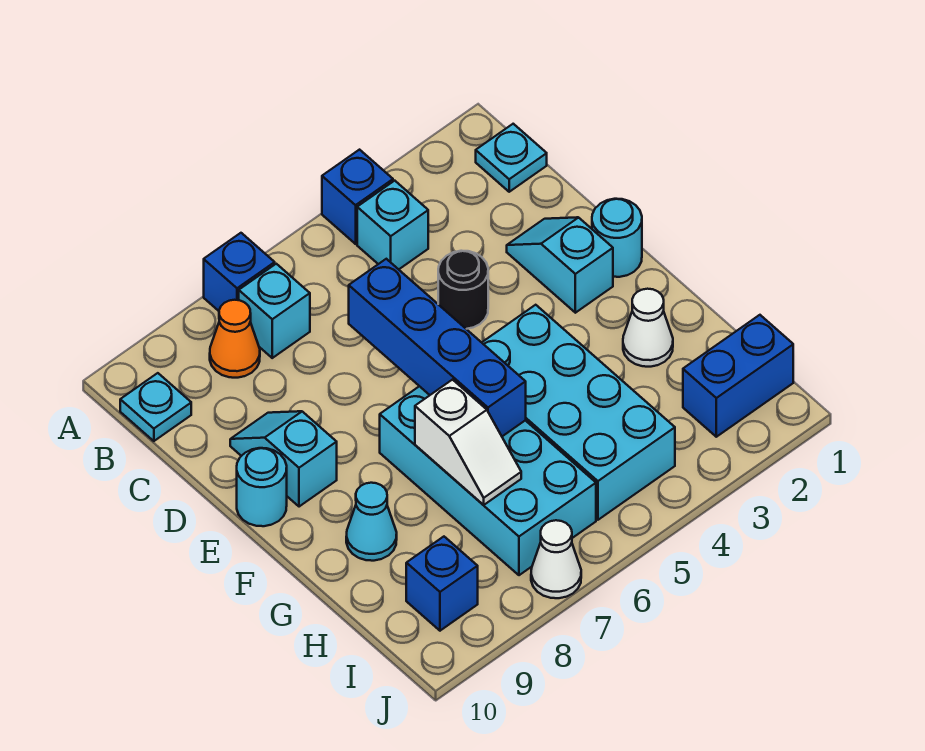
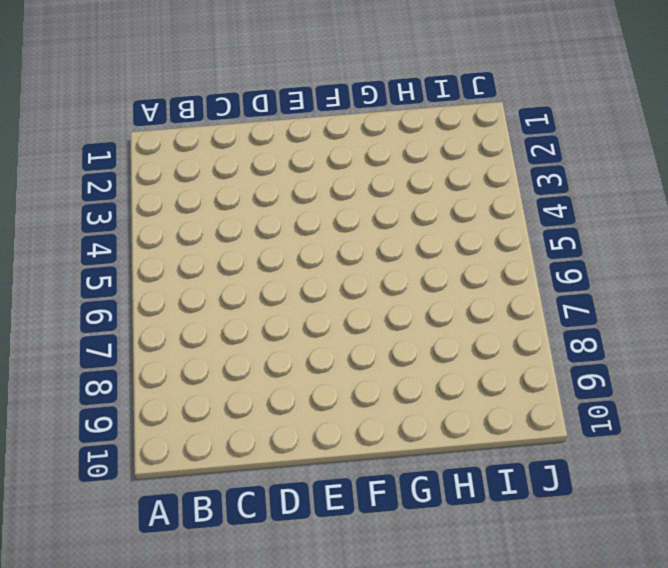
none -> blue 1x1 brick [322,150,393,244]
none -> blue 1x1 brick [204,233,275,311]
none -> cyan 1x1 plate [476,124,547,192]

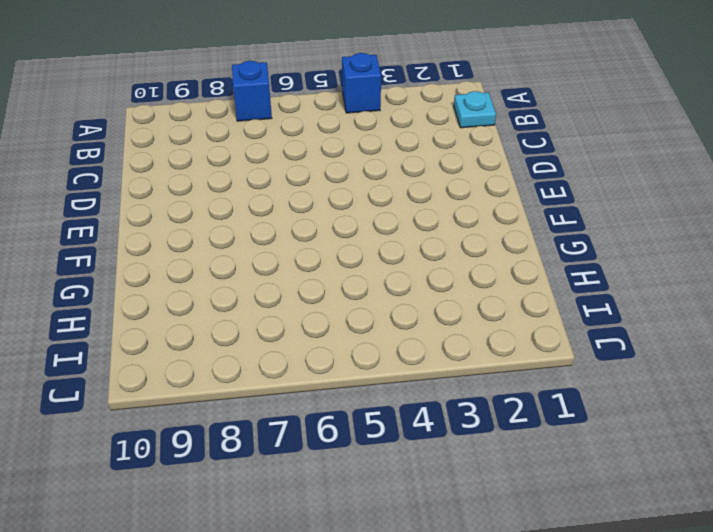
none -> cyan 1x1 brick [357,181,428,269]
none -> cyan 1x1 brick [239,264,310,358]
none -> orange 1x1 cone [210,300,260,378]

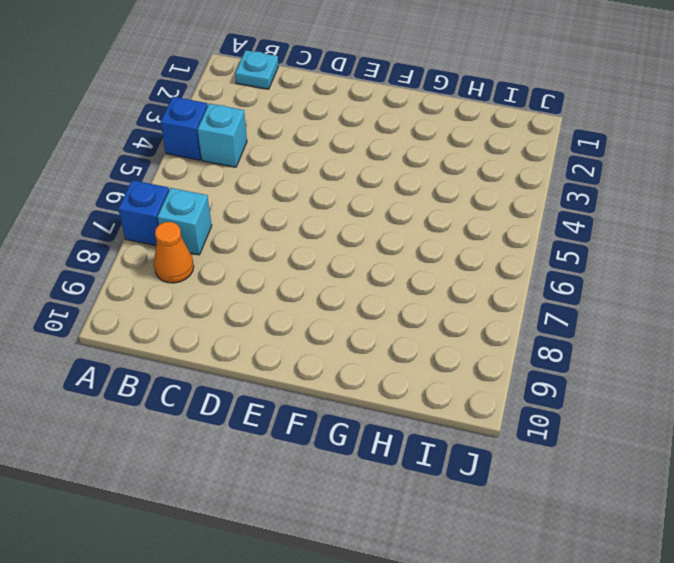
none -> cyan 1x1 plate [120,373,191,441]
none -> cyan 1x2 slope [507,217,613,313]
none -> black 1x1 round brick [438,251,488,329]

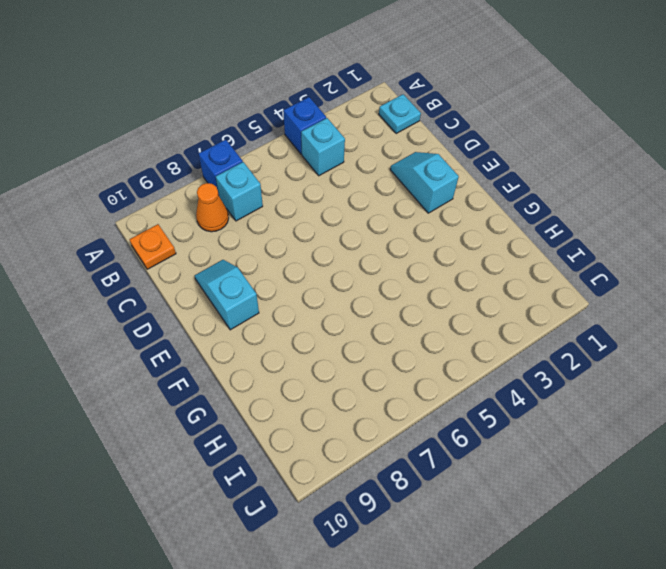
orange 1x1 plate [129,224,176,269] -> cyan 1x1 plate [120,373,191,441]
none -> black 1x1 round brick [438,251,488,329]
none -> cyan 1x1 round brick [592,199,642,277]
none -> cyan 1x1 round brick [237,448,287,526]

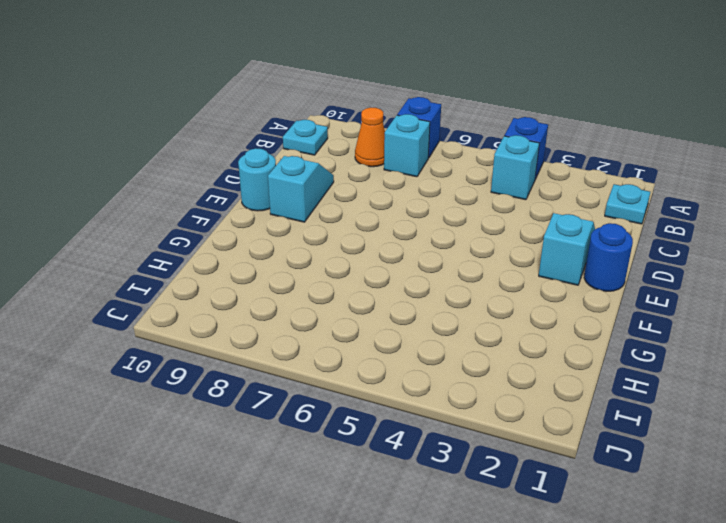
blue 1x1 round brick [584,223,633,291] -> cyan 1x1 round brick [592,199,642,277]
none -> black 1x1 round brick [438,251,488,329]
none -> cyan 2x4 brick [482,305,675,520]
none -> cyan 2x4 brick [380,386,596,575]

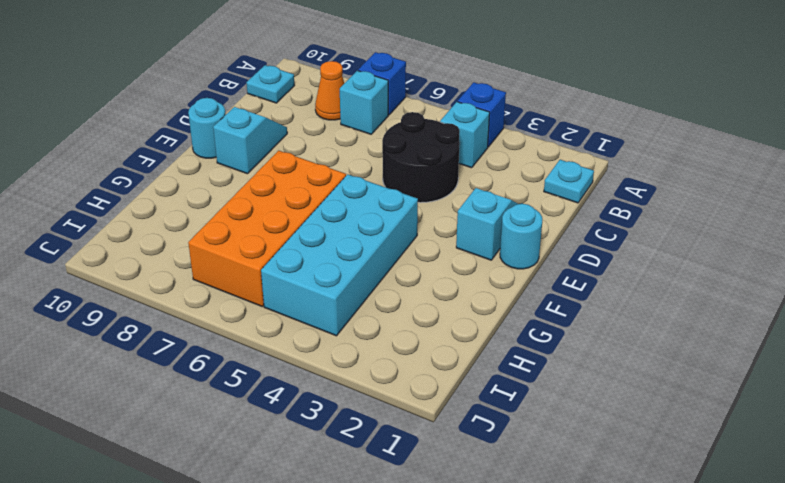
black 2x2 round brick [382,112,460,203] -> black 1x1 round brick [438,251,488,329]
orange 2x4 brick [188,151,346,306] -> cyan 2x4 brick [380,386,596,575]
none -> white 1x1 cone [623,289,673,367]
none -> cyan 1x1 cone [346,483,397,561]
none -> blue 1x2 brick [683,315,793,437]

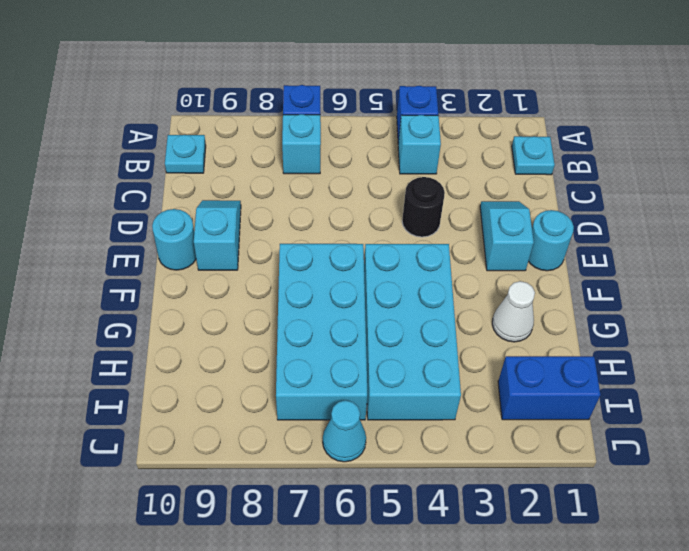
cyan 1x1 cone [323,400,366,462] -> cyan 1x1 cone moved to [346,483,397,561]
none -> orange 1x1 cone [210,300,260,378]
none -> blue 1x1 brick [406,537,478,631]
none -> white 1x1 cone [531,520,581,598]

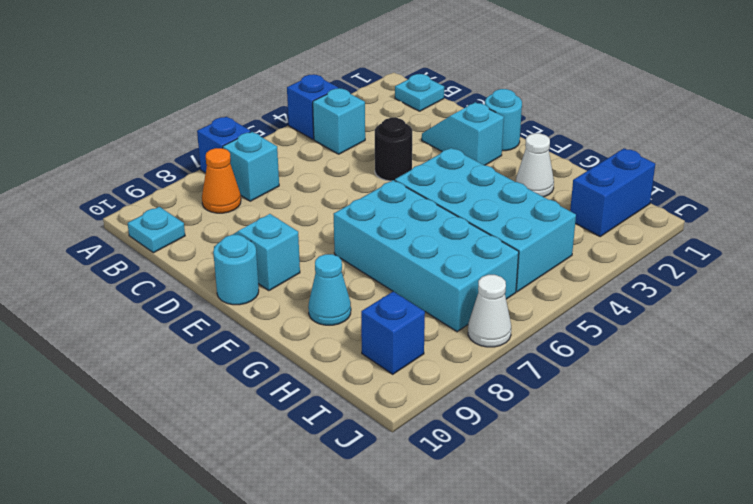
none -> blue 1x4 brick [349,259,526,436]
none -> white 1x2 slope [415,380,521,505]

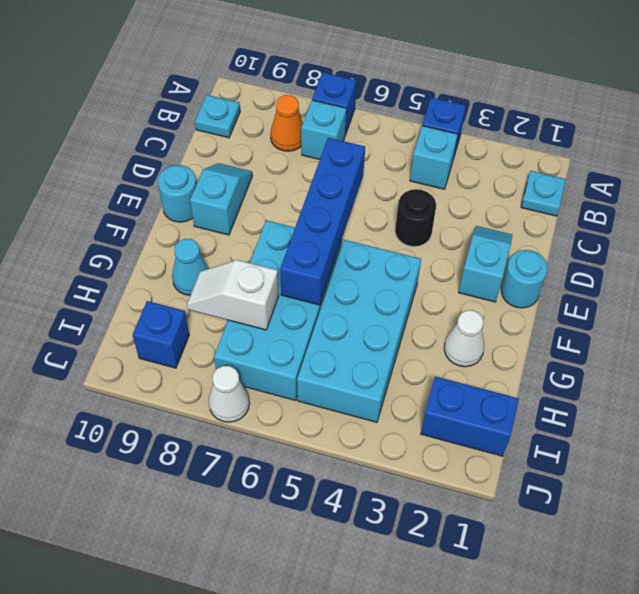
white 1x2 slope [187,260,279,330] -> white 1x2 slope turned to [415,380,521,505]

